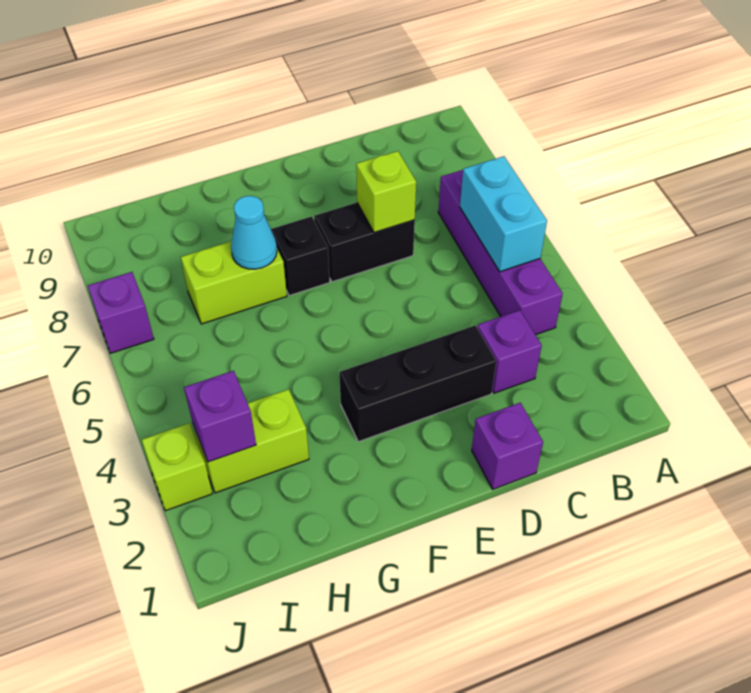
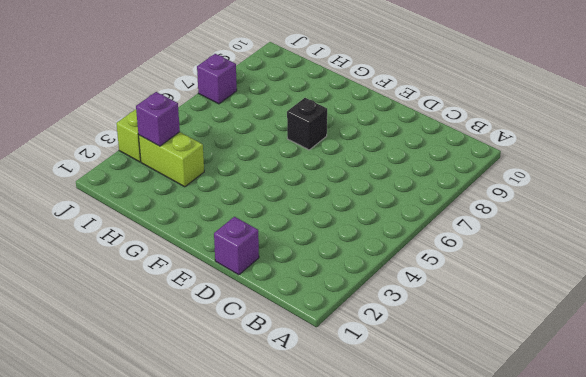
none -> purple 1x4 brick [438,170,563,335]
none -> purple 1x1 brick [477,310,542,393]
none -> black 1x3 brick [339,325,496,442]

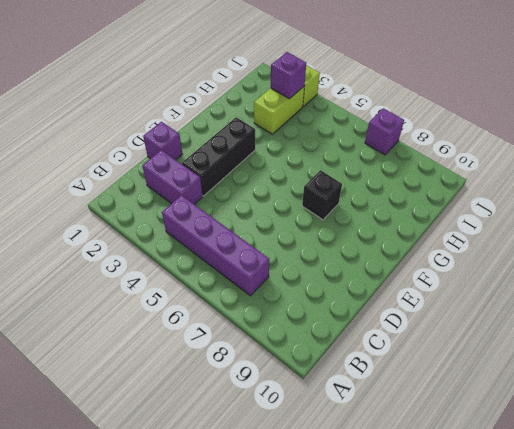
purple 1x2 brick [142,150,203,204] -> purple 1x1 brick [477,310,542,393]
none -> black 1x2 brick [314,203,415,282]
none -> lime 1x2 brick [181,241,287,324]
none -> cyan 1x2 brick [460,156,547,272]

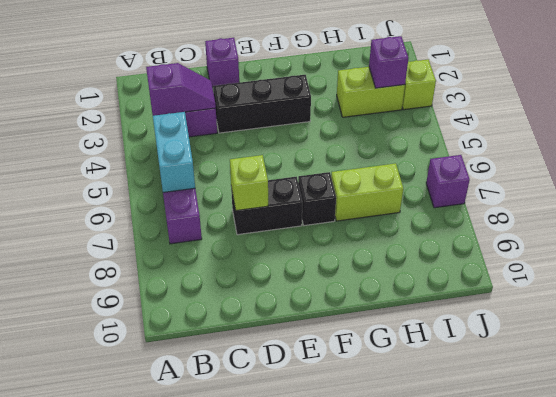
purple 1x2 slope [146,63,216,116] -> none
none -> cyan 1x1 cone [231,196,277,269]

